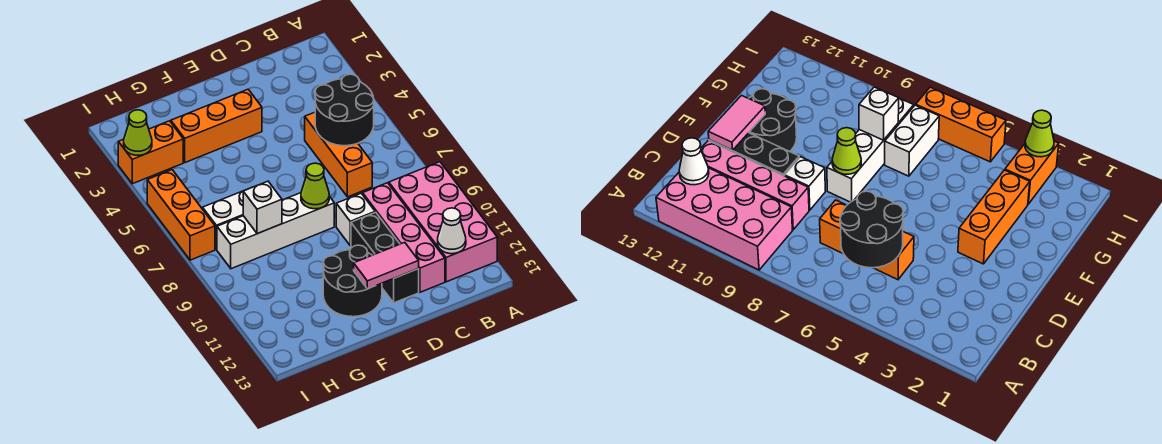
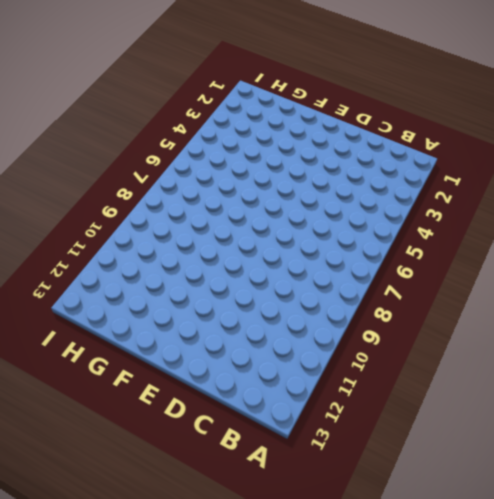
none -> pink 2x4 brick [389,162,497,282]
none -> orange 1x3 brick [305,112,372,197]
none -> pink 1x4 brick [363,183,445,292]

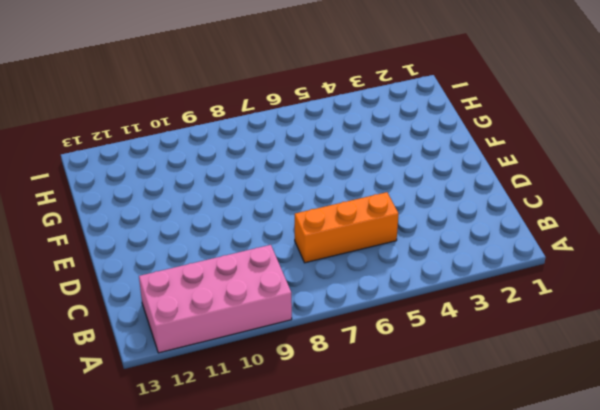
none -> pink 1x4 brick [363,183,445,292]
none -> white 1x1 brick [336,193,375,246]
none -> black 1x3 brick [351,212,419,303]

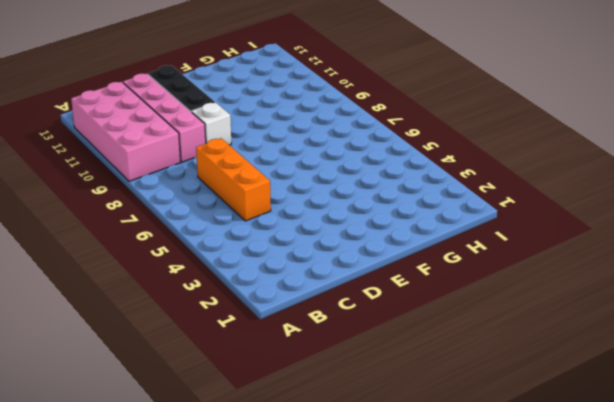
none -> orange 1x3 brick [171,89,262,163]
none -> white 1x4 brick [217,193,334,269]
none -> black 2x2 round brick [323,245,382,317]

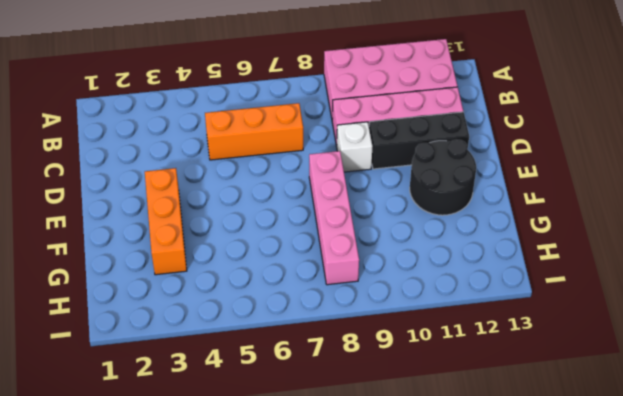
pink 1x4 brick [309,151,359,285] -> white 1x4 brick [217,193,334,269]
none -> white 1x2 brick [203,191,243,250]
none -> orange 1x2 brick [118,121,183,184]
none -> orange 1x3 brick [147,170,215,260]

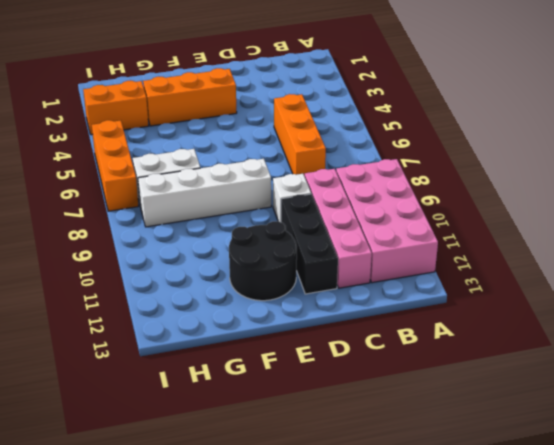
none -> black 2x2 round brick [315,74,374,146]
none -> white 1x1 cone [438,208,466,254]
none -> pink 1x2 tile [354,242,419,289]

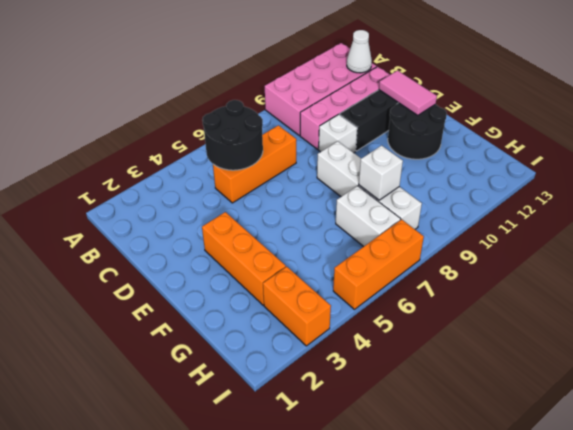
none -> lime 1x1 cone [301,163,329,209]
none -> lime 1x1 cone [124,110,152,155]

